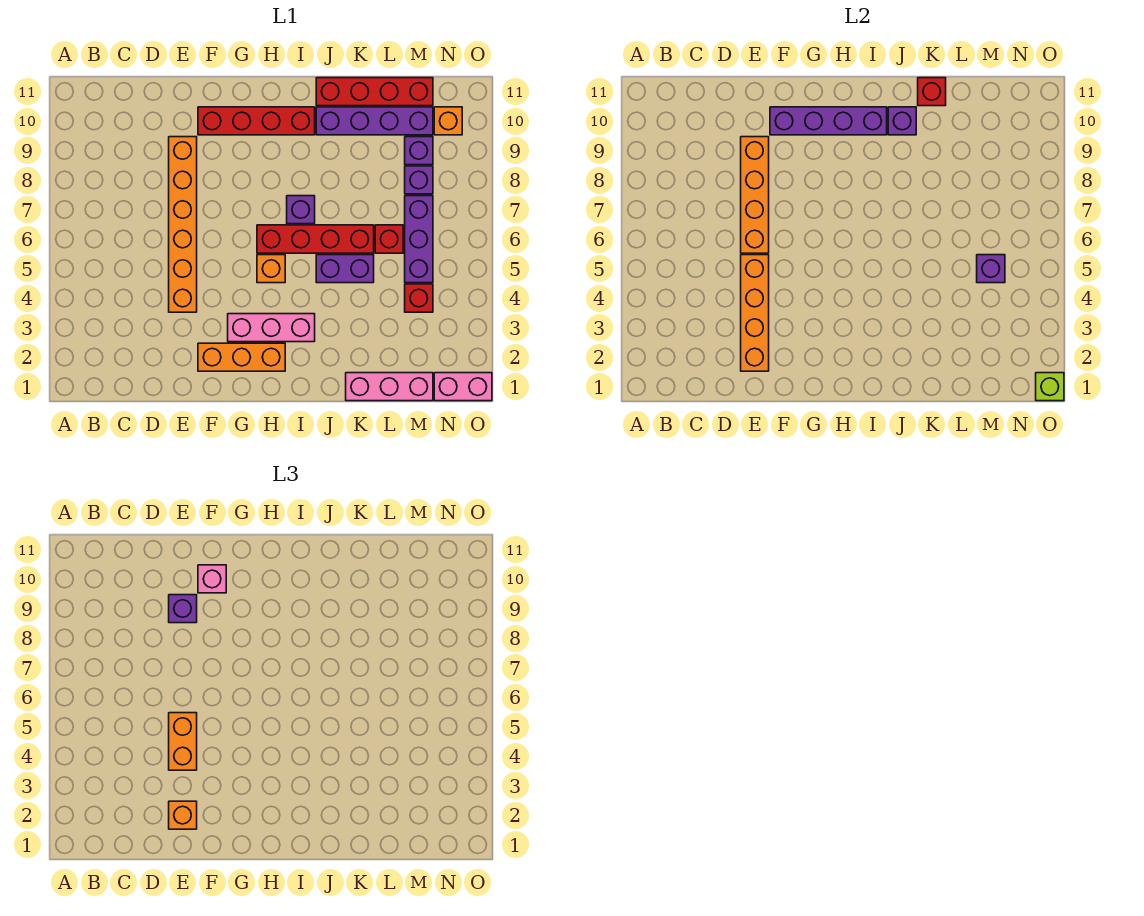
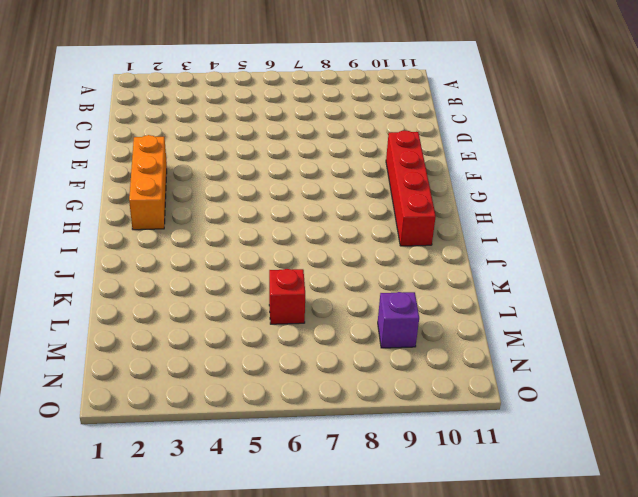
none -> orange 1x6 brick [169,137,197,312]
none -> pink 1x3 brick [228,314,315,342]
none -> orange 1x1 brick [257,255,285,283]

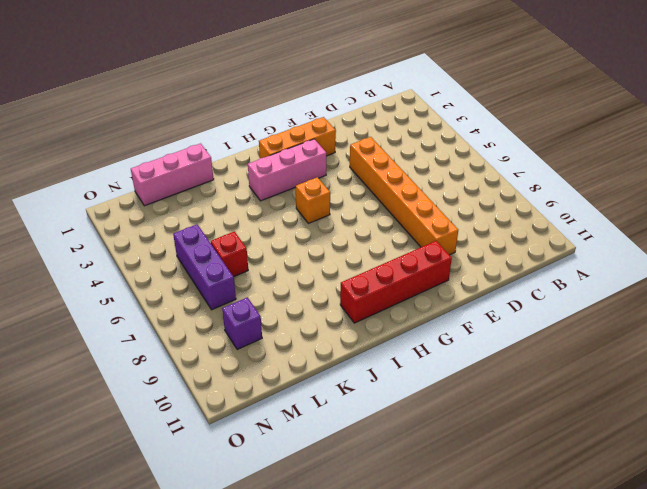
none -> red 1x4 brick [257,225,374,253]
none -> purple 1x1 brick [287,196,315,224]
none -> purple 1x2 brick [316,255,374,283]

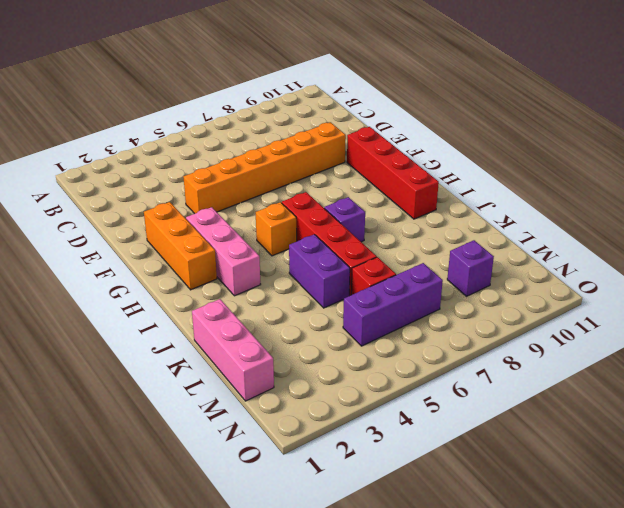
none -> purple 1x4 brick [316,107,433,135]
none -> red 1x4 brick [316,78,433,106]
none -> red 1x1 brick [405,284,433,312]

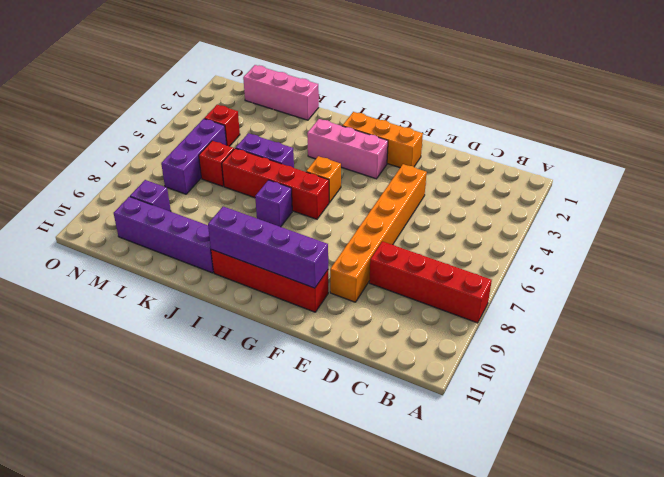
red 1x4 brick [369,241,492,323] -> red 1x4 brick moved to [316,78,433,106]
none -> purple 1x1 brick [405,166,433,194]
none -> pink 1x2 brick [434,373,492,401]
none -> orange 1x1 brick [434,107,462,135]

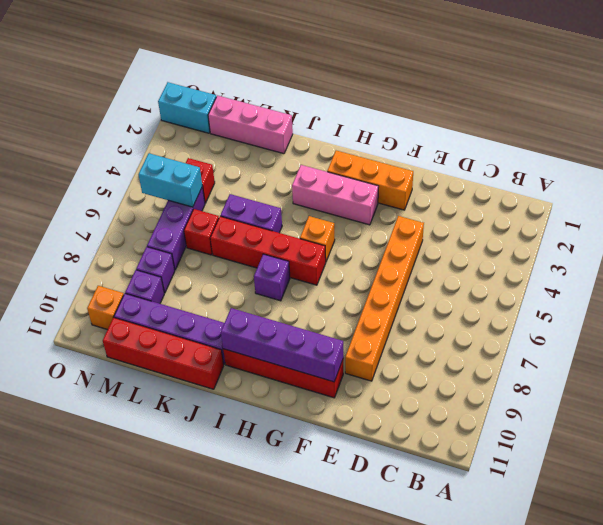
cyan 1x2 brick [139,153,202,207] -> purple 1x1 brick [977,255,1005,283]
cyan 1x2 brick [158,82,216,133] -> pink 1x2 brick [434,373,492,401]
none -> orange 1x4 brick [741,255,769,371]
none -> orange 1x4 brick [741,137,769,253]
none -> purple 1x1 brick [888,107,916,135]

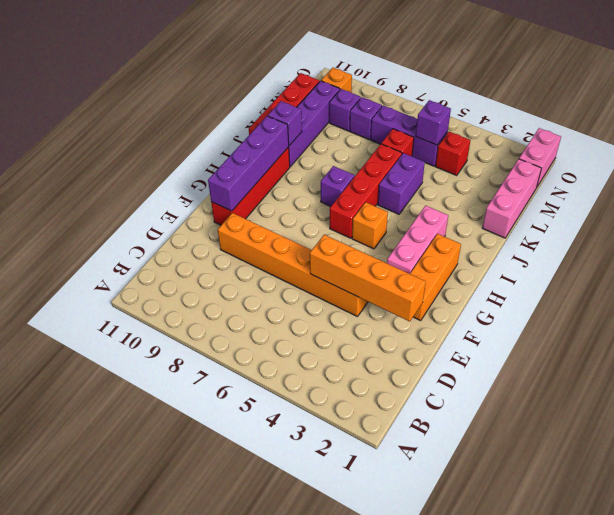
none -> orange 1x4 brick [741,137,769,253]
none -> red 1x1 brick [918,78,946,106]
none -> lime 1x1 brick [1036,373,1064,401]

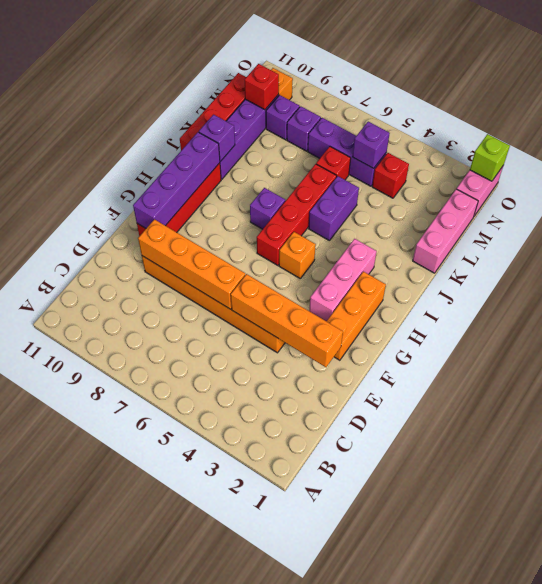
red 1x1 brick [245,64,279,110] -> red 1x1 brick moved to [918,78,946,106]
none -> orange 1x1 brick [169,801,197,829]
none -> orange 1x2 brick [169,713,197,770]
none -> purple 1x1 brick [169,595,197,623]

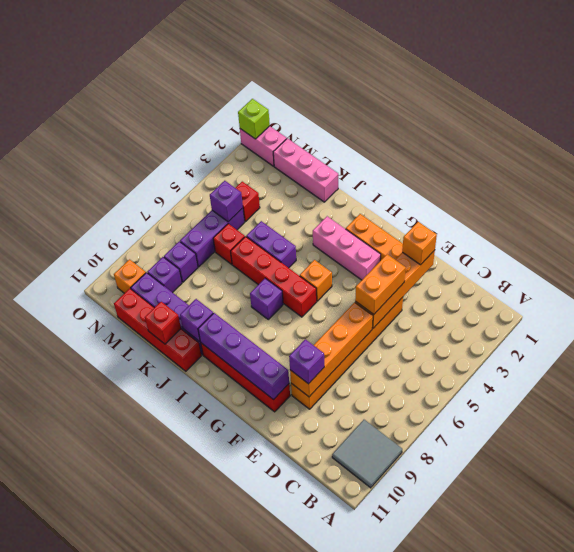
grey 2x2 tile [332,420,402,488] -> none
none -> pink 1x1 brick [198,565,226,593]

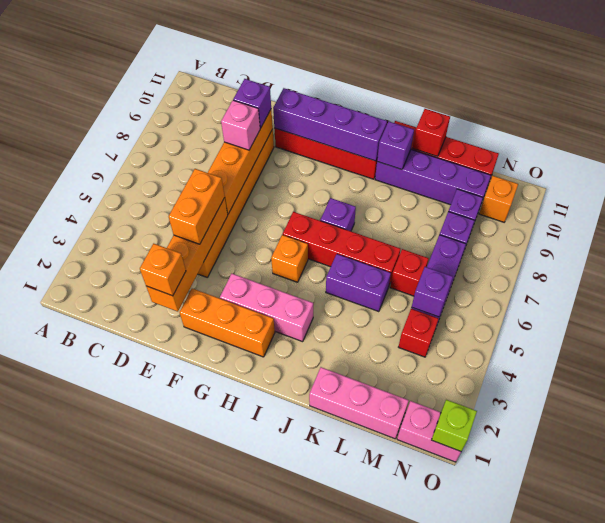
pink 1x1 brick [221,100,260,150] -> pink 1x1 brick moved to [198,565,226,593]

